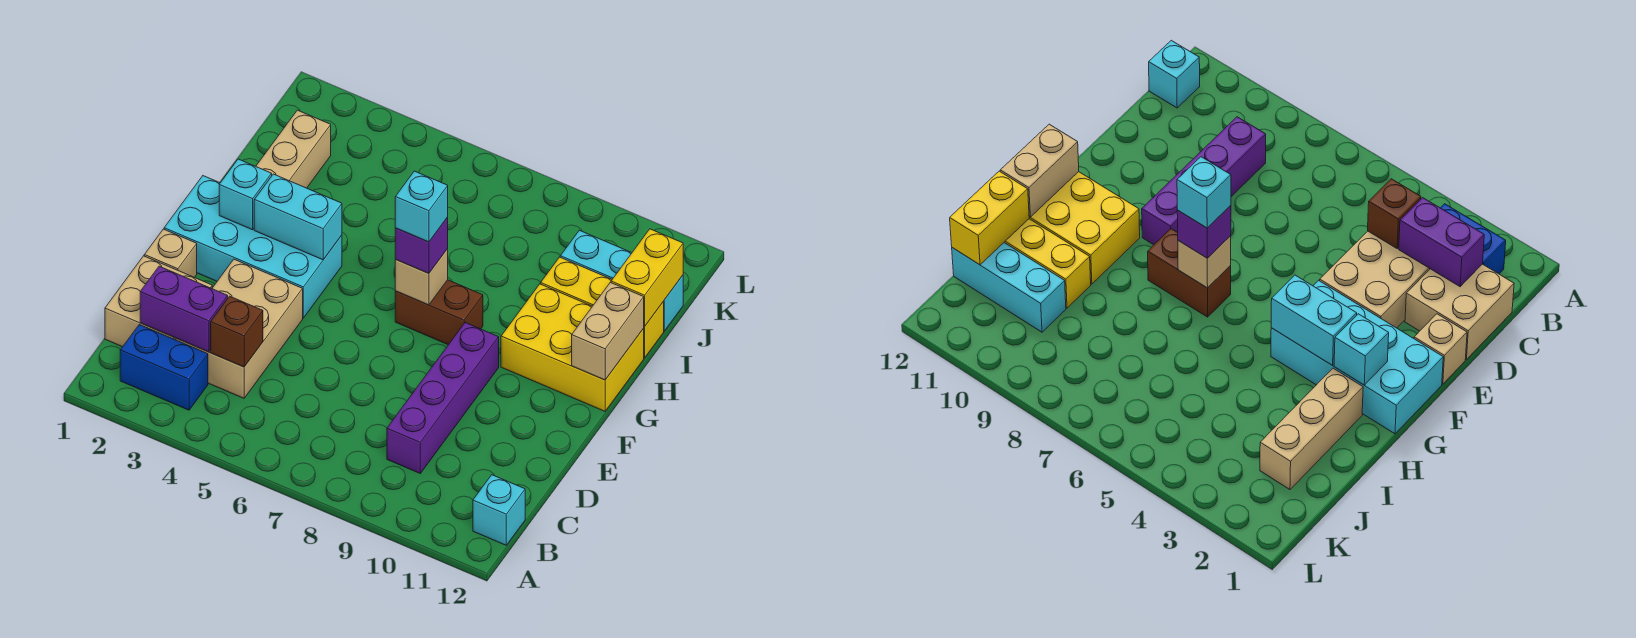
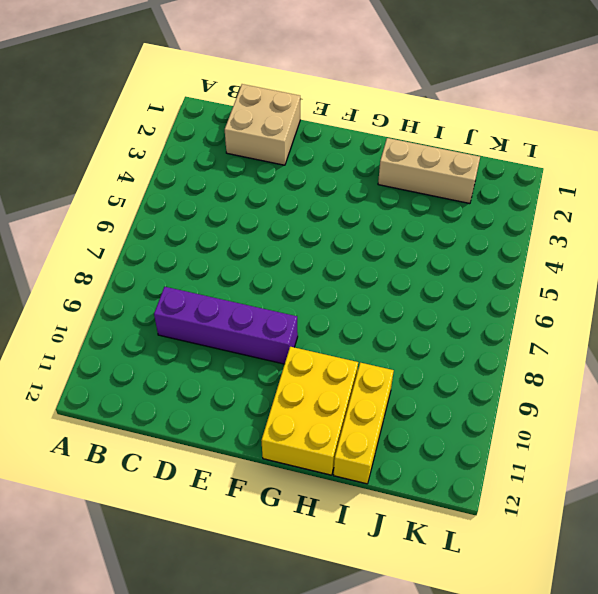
none -> blue 1x2 brick [120,325,208,410]
none -> cyan 1x1 brick [473,475,525,545]
none -> tan 2x3 brick [175,259,303,398]

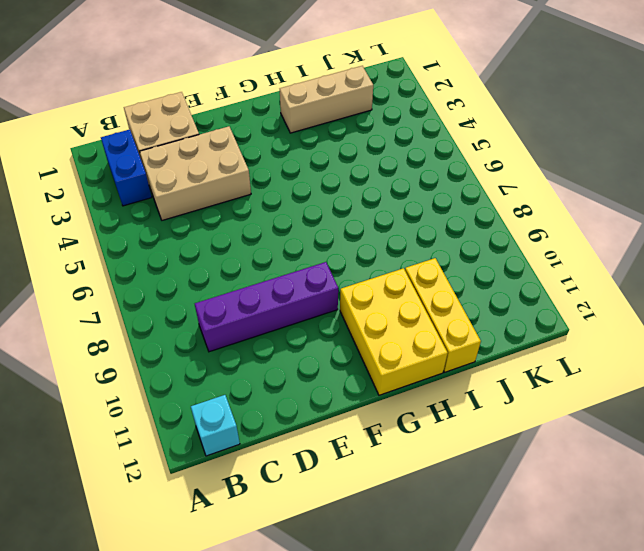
none -> tan 1x1 brick [144,229,197,278]
none -> cyan 2x4 brick [164,176,342,318]
none -> brown 1x2 brick [395,280,483,345]

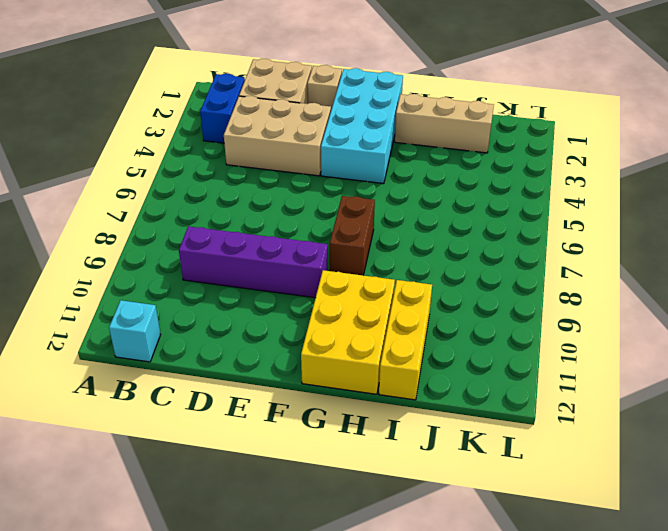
none -> cyan 1x3 brick [560,230,683,331]
none -> purple 1x2 brick [140,266,228,352]
none -> brown 1x1 brick [211,296,263,367]

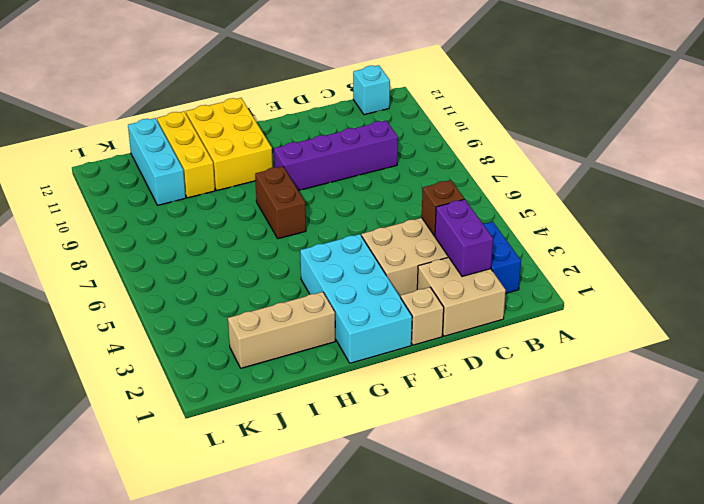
none -> cyan 1x1 brick [219,159,272,230]
none -> cyan 1x2 brick [254,174,342,260]
none -> tan 1x1 brick [395,249,448,305]

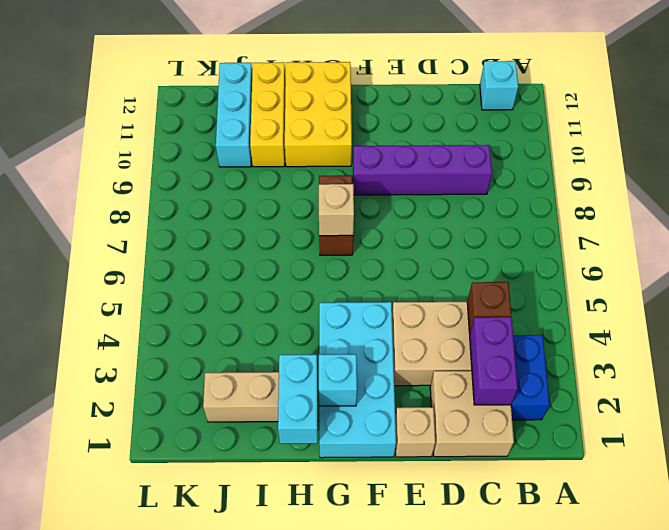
cyan 1x2 brick [278,354,318,444] -> cyan 1x2 brick moved to [254,174,342,260]
none -> tan 1x2 brick [572,282,644,380]
none -> yellow 1x2 brick [611,229,683,326]
none -> purple 1x1 brick [395,217,448,273]

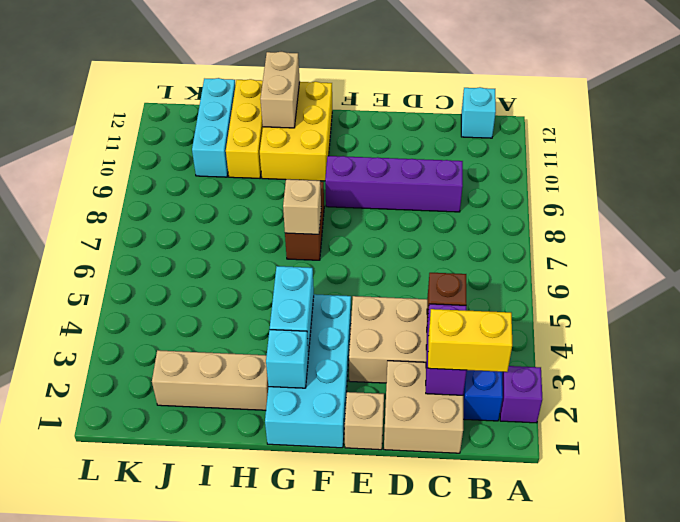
purple 1x1 brick [500,366,542,423] -> purple 1x1 brick moved to [395,217,448,273]
yellow 1x2 brick [428,309,512,372] -> yellow 1x2 brick moved to [611,229,683,326]
tan 1x2 brick [260,52,300,128] -> tan 1x2 brick turned to [572,282,644,380]
none -> cyan 1x1 brick [395,171,448,242]

